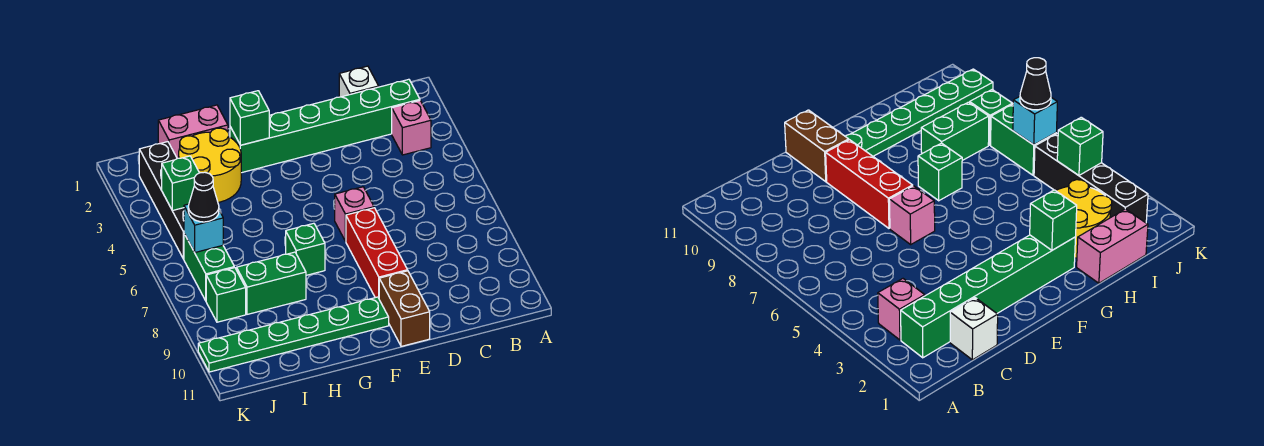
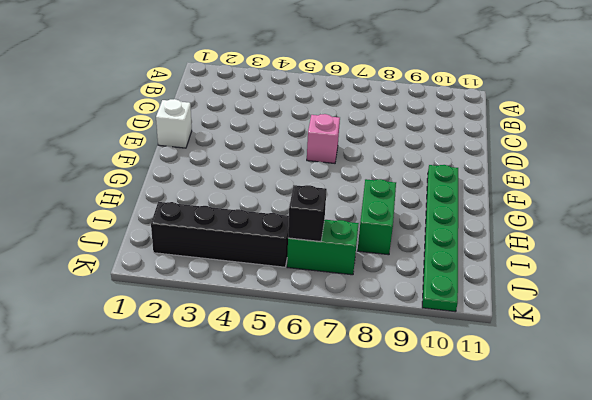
white 1x1 brick [156,99,192,148] -> white 1x1 brick moved to [339,66,379,97]
black 1x1 brick [288,185,327,242] -> cyan 1x1 brick [184,204,223,252]
none -> green 1x6 brick [230,79,420,173]
none -> pink 1x1 brick [392,101,431,155]
none -> red 1x3 brick [346,208,408,298]

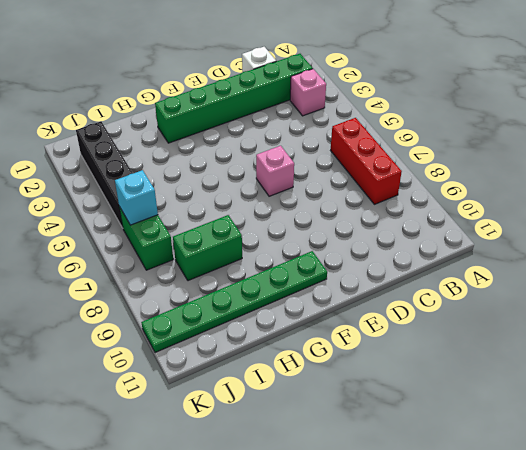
red 1x3 brick [331,118,402,204] -> red 1x3 brick moved to [346,208,408,298]
none -> brown 1x2 brick [379,271,430,346]
none -> green 1x1 brick [286,223,325,275]
none -> pink 1x2 brick [158,105,228,159]

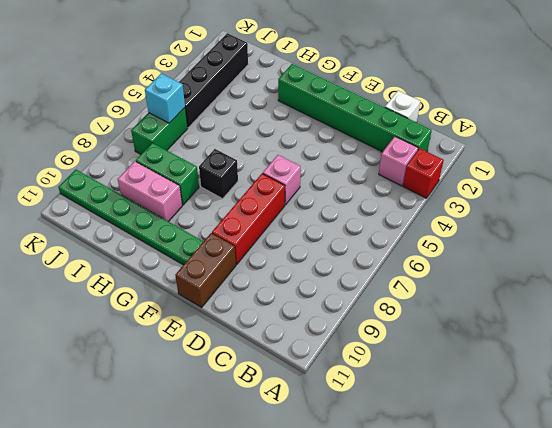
red 1x1 brick [403,149,444,198] -> none
black 1x1 brick [199,149,238,199] -> green 1x1 brick [286,223,325,275]
pink 1x2 brick [118,161,182,222] -> pink 1x2 brick moved to [158,105,228,159]
none -> yellow 2x2 round brick [179,128,241,202]
none -> green 1x1 brick [206,268,246,322]
none -> green 1x1 brick [230,91,269,145]

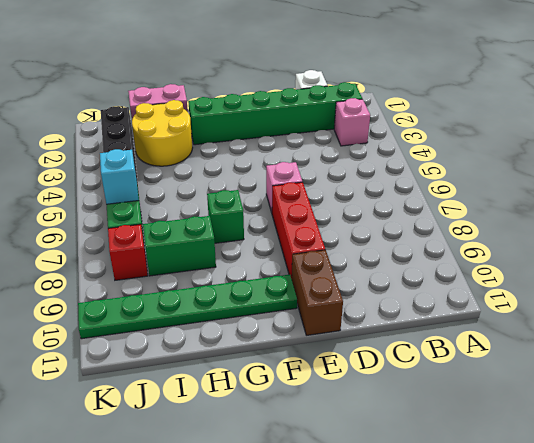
red 1x1 brick [108,224,148,280] -> green 1x1 brick [206,268,246,322]
none -> green 1x1 brick [230,91,269,145]
none -> green 1x1 brick [162,156,199,211]
none -> black 1x1 cone [188,172,219,222]

